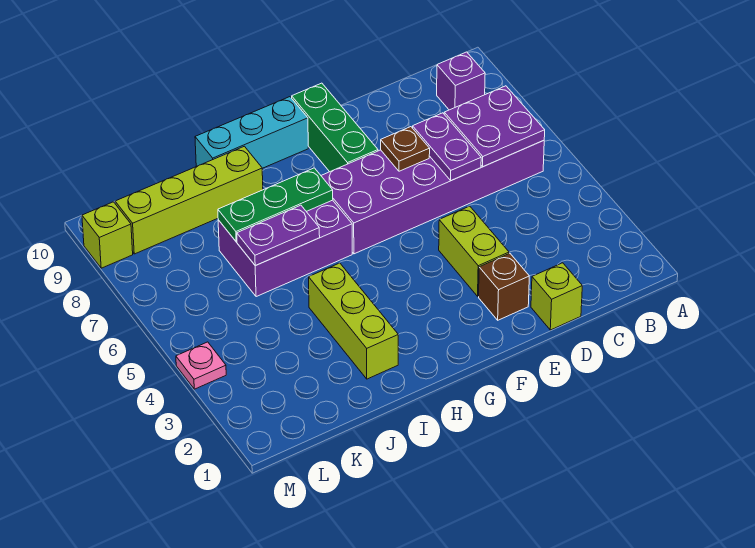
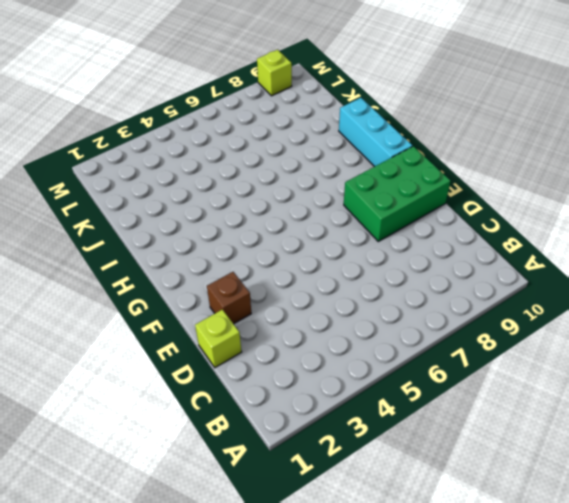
green 2x3 brick [344,146,451,241] -> green 1x3 brick [292,83,378,172]
none -> purple 2x6 brick [321,141,544,254]
none -> purple 1x1 brick [437,52,485,110]
none -> lime 1x2 brick [439,206,509,296]

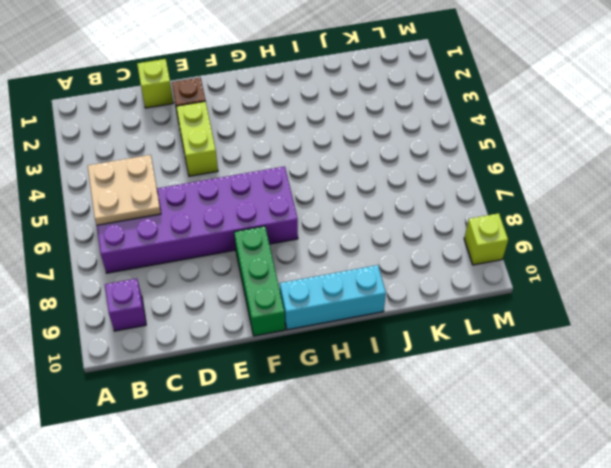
tan 2x2 plate [88,155,161,225] -> purple 2x2 plate [444,86,545,167]
none -> purple 2x3 brick [218,200,352,297]
none -> lime 1x3 brick [309,263,398,379]
none -> lime 1x4 brick [115,146,263,254]

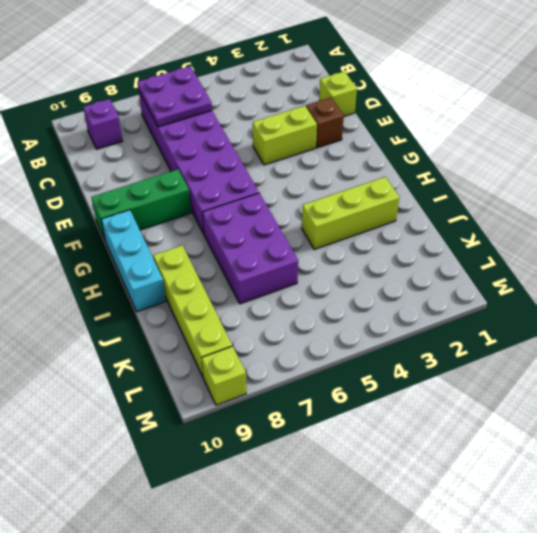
none -> pink 1x1 plate [176,342,226,389]
none -> purple 1x2 plate [413,113,481,181]
none -> brown 1x1 plate [381,127,430,171]

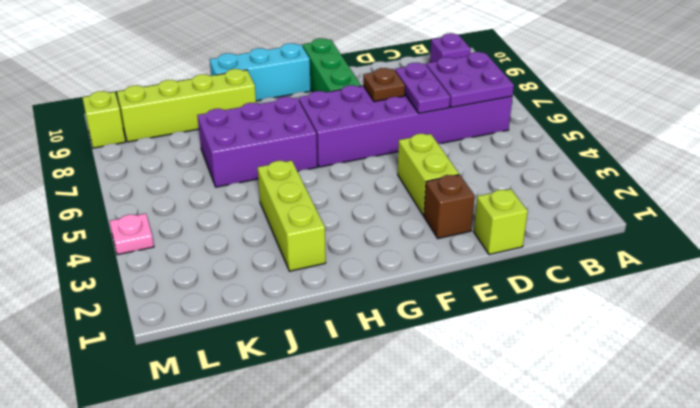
none -> green 1x3 plate [218,168,333,242]
none -> purple 1x2 plate [237,205,320,266]

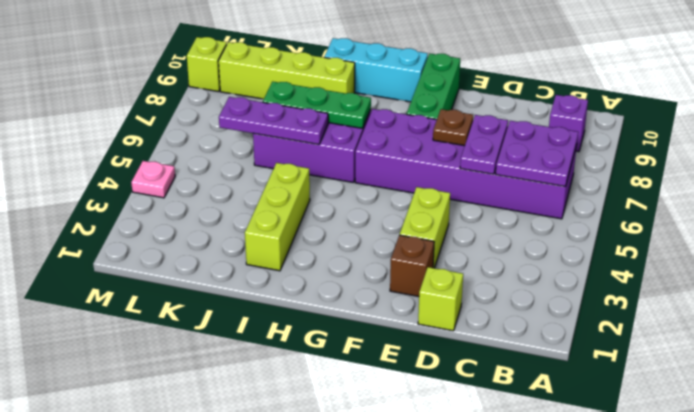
purple 1x3 plate [219,97,328,144] -> purple 1x2 plate [237,205,320,266]

